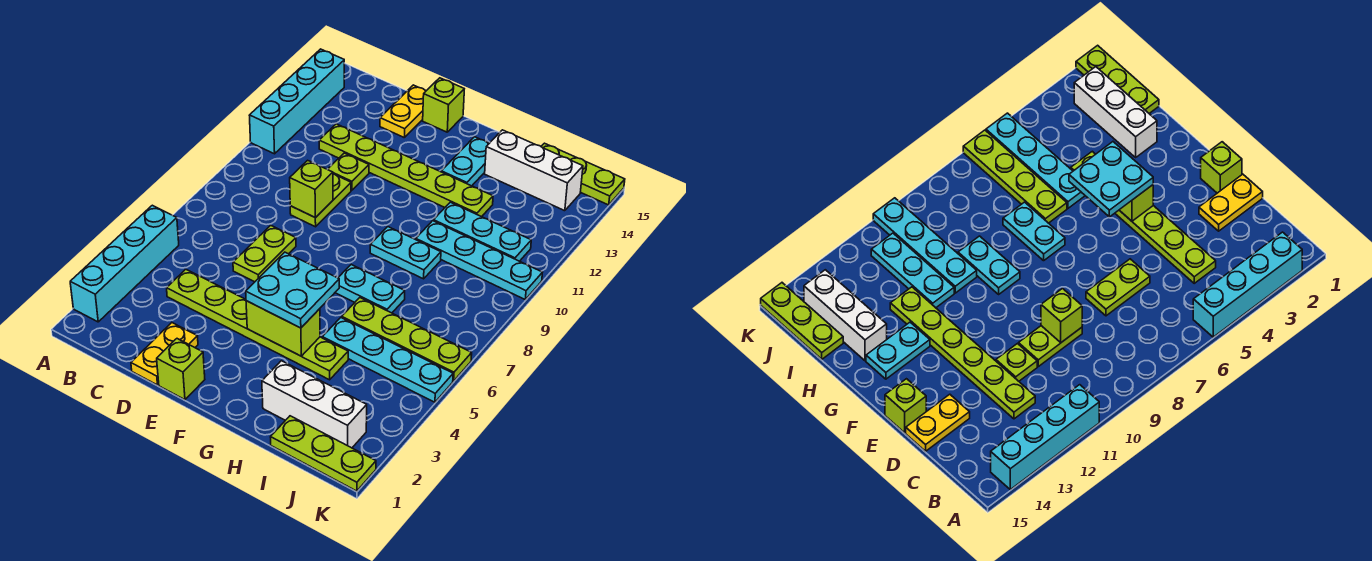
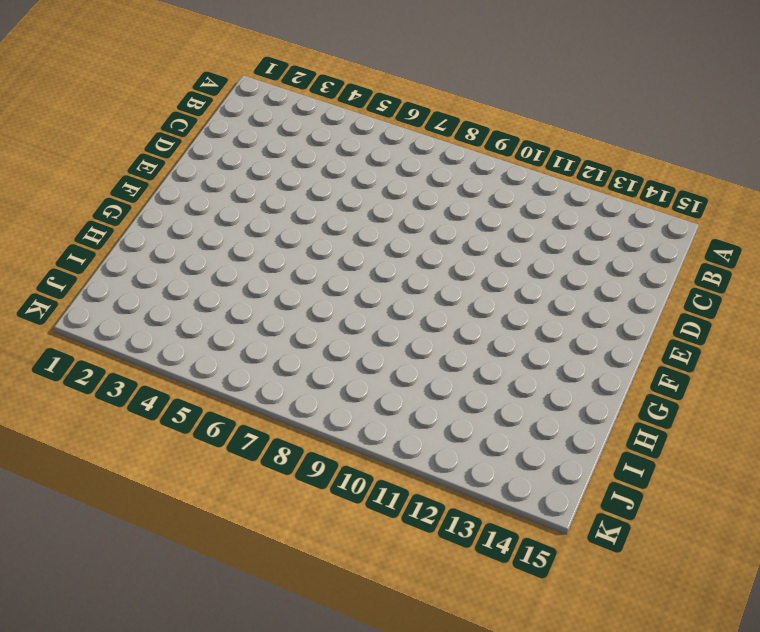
none -> cyan 1x4 brick [70,205,179,322]
none -> cyan 1x4 brick [249,49,344,154]
none -> lime 1x6 plate [167,269,348,380]

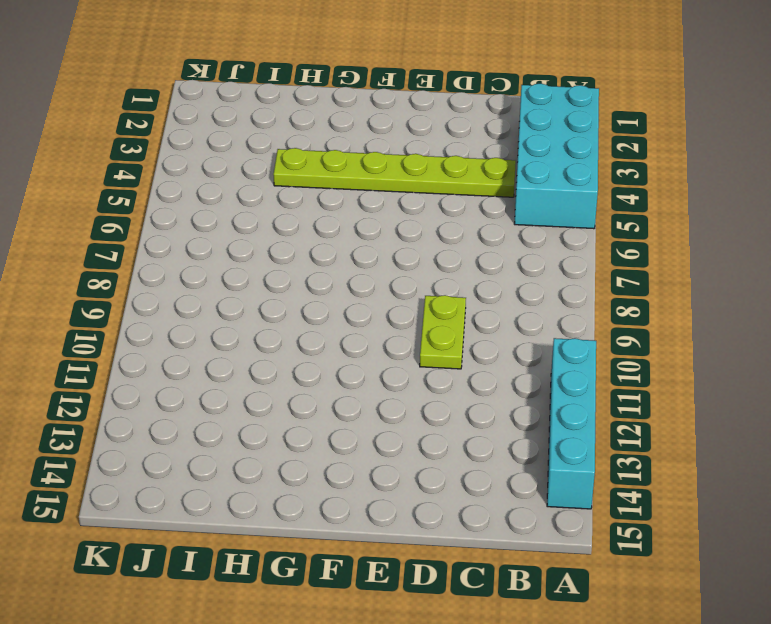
cyan 2x4 brick [514,84,599,229] -> cyan 1x4 brick [70,205,179,322]
none -> lime 1x6 plate [319,124,493,217]
none -> yellow 1x2 plate [131,323,198,385]
none -> lime 1x2 plate [233,225,296,282]

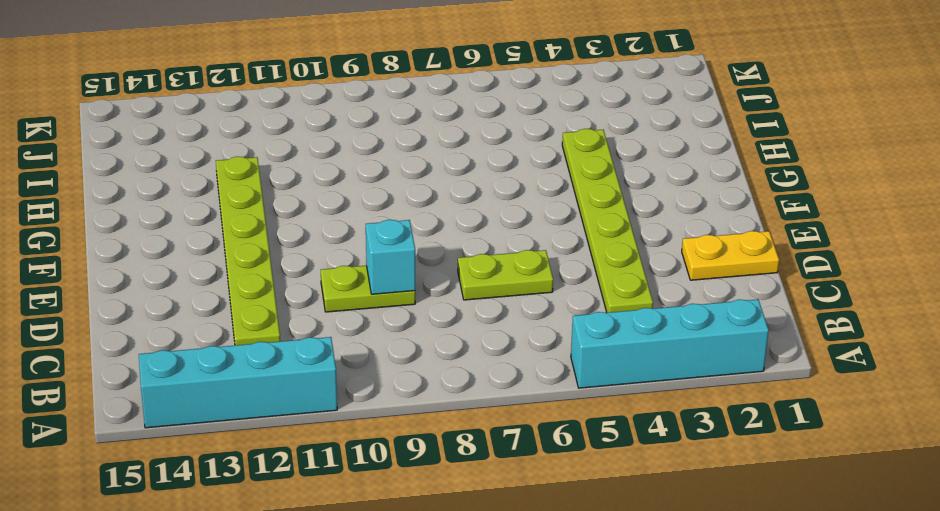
cyan 1x1 brick [366,220,415,294] -> lime 1x1 brick [290,160,333,218]
none -> lime 1x1 plate [328,153,369,190]
none -> yellow 1x2 plate [380,85,426,137]
none -> lime 1x1 brick [157,339,205,400]

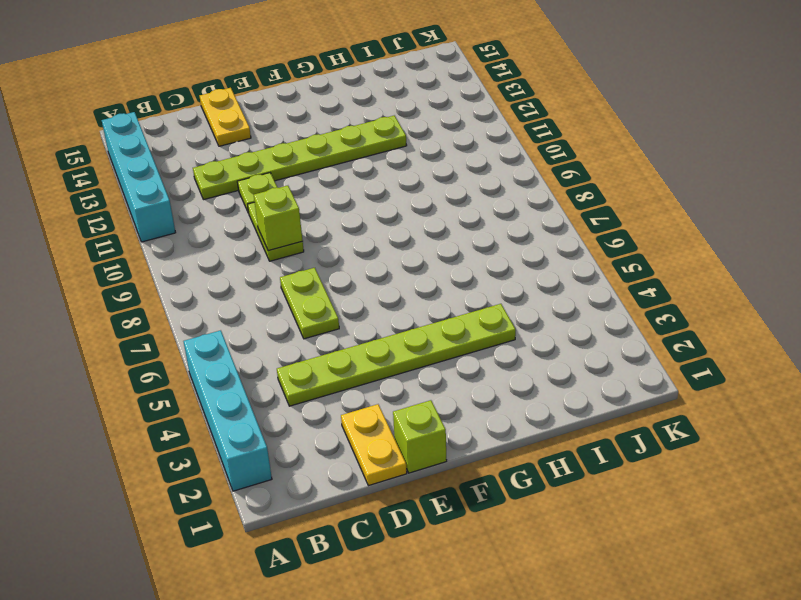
none -> lime 1x1 brick [423,78,464,132]
none -> cyan 1x2 plate [335,265,405,313]
none -> cyan 1x2 plate [370,227,441,279]

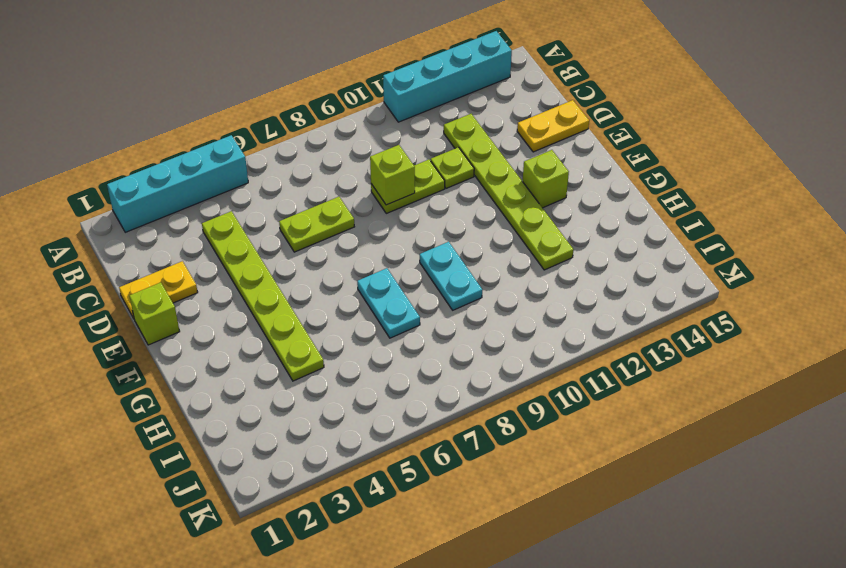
lime 1x1 brick [523,150,569,208] -> lime 1x1 brick moved to [423,78,464,132]
none -> cyan 1x2 plate [441,137,489,186]
none -> white 1x3 brick [262,361,367,448]
none -> cyan 1x4 plate [322,318,453,402]

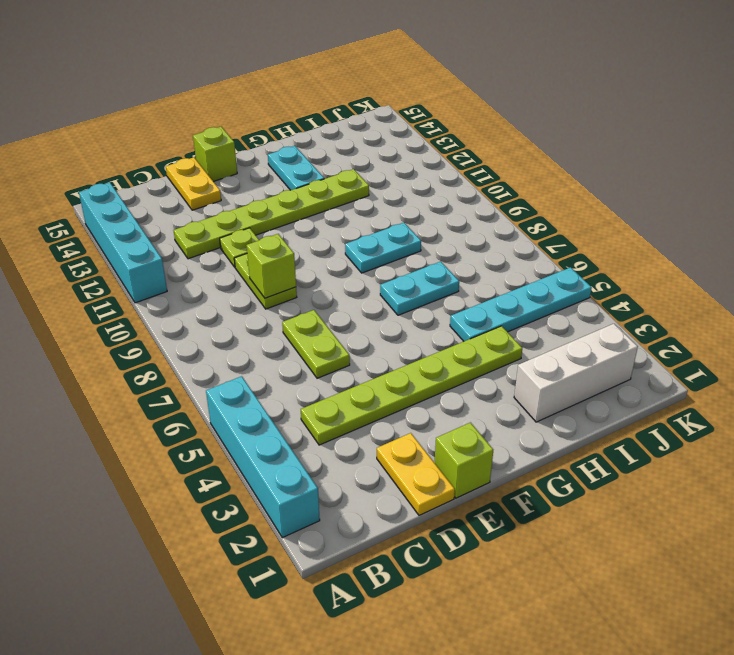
none -> lime 1x4 plate [342,298,472,381]
none -> cyan 1x4 plate [416,221,542,299]
none -> cyan 1x3 plate [433,202,531,261]

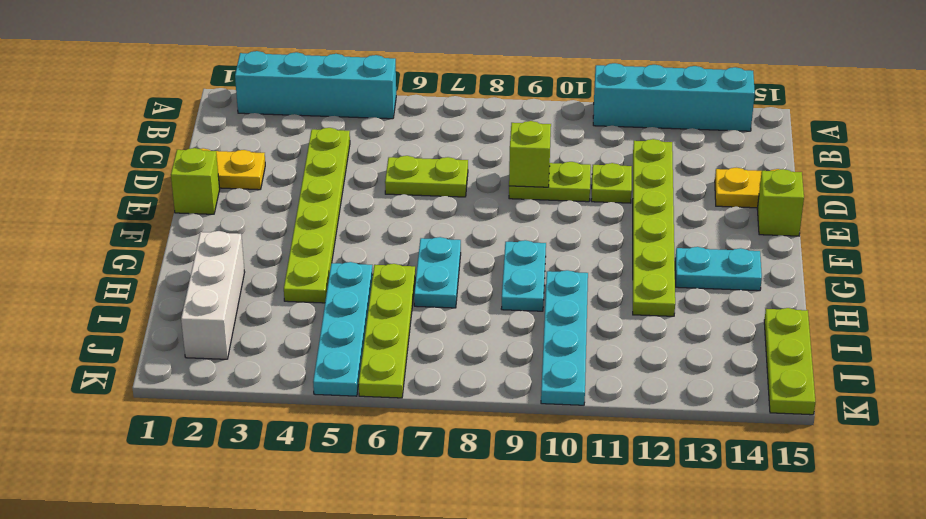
none -> cyan 1x3 plate [433,202,531,261]
none -> white 1x3 brick [485,130,583,211]
none -> lime 1x3 plate [271,416,376,491]

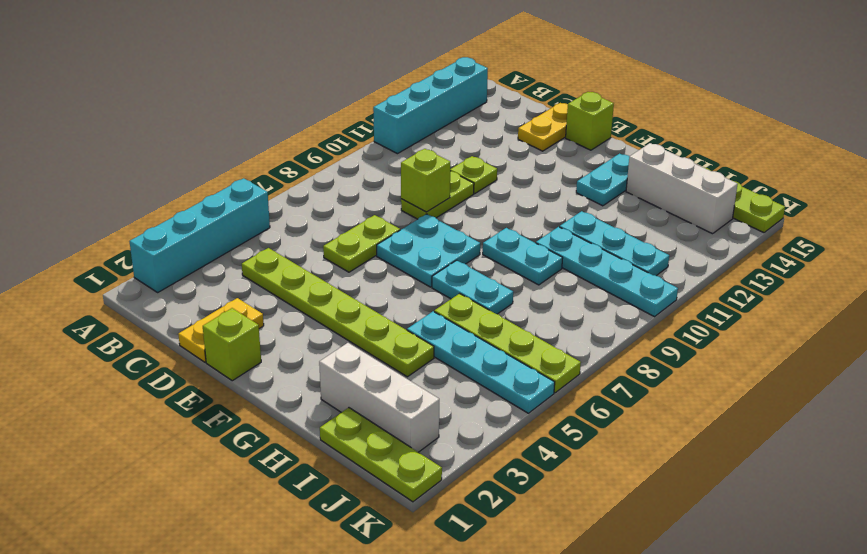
cyan 2x2 plate [377,214,480,287] -> cyan 2x2 plate moved to [246,252,339,328]
none -> lime 1x6 plate [319,124,493,217]
none -> lime 1x2 brick [246,301,320,356]

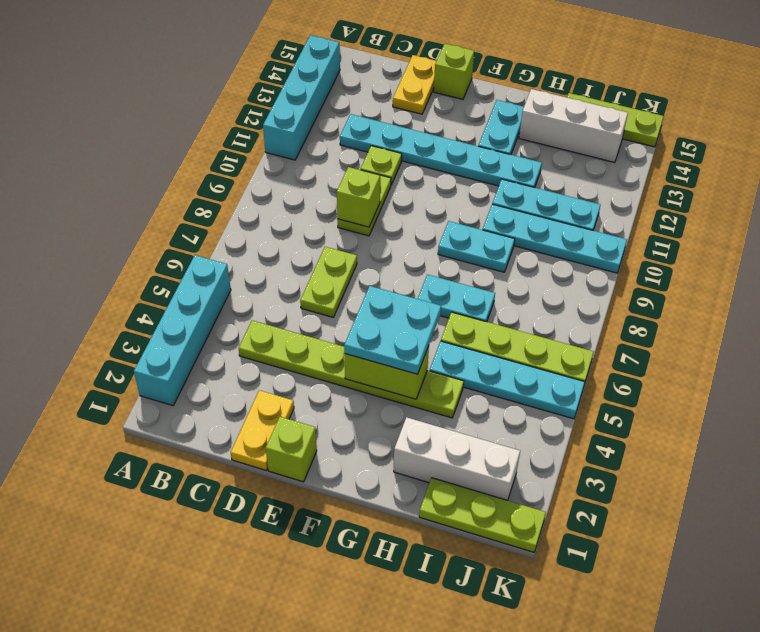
cyan 1x6 plate [340,114,542,188] -> lime 1x6 plate [319,124,493,217]

